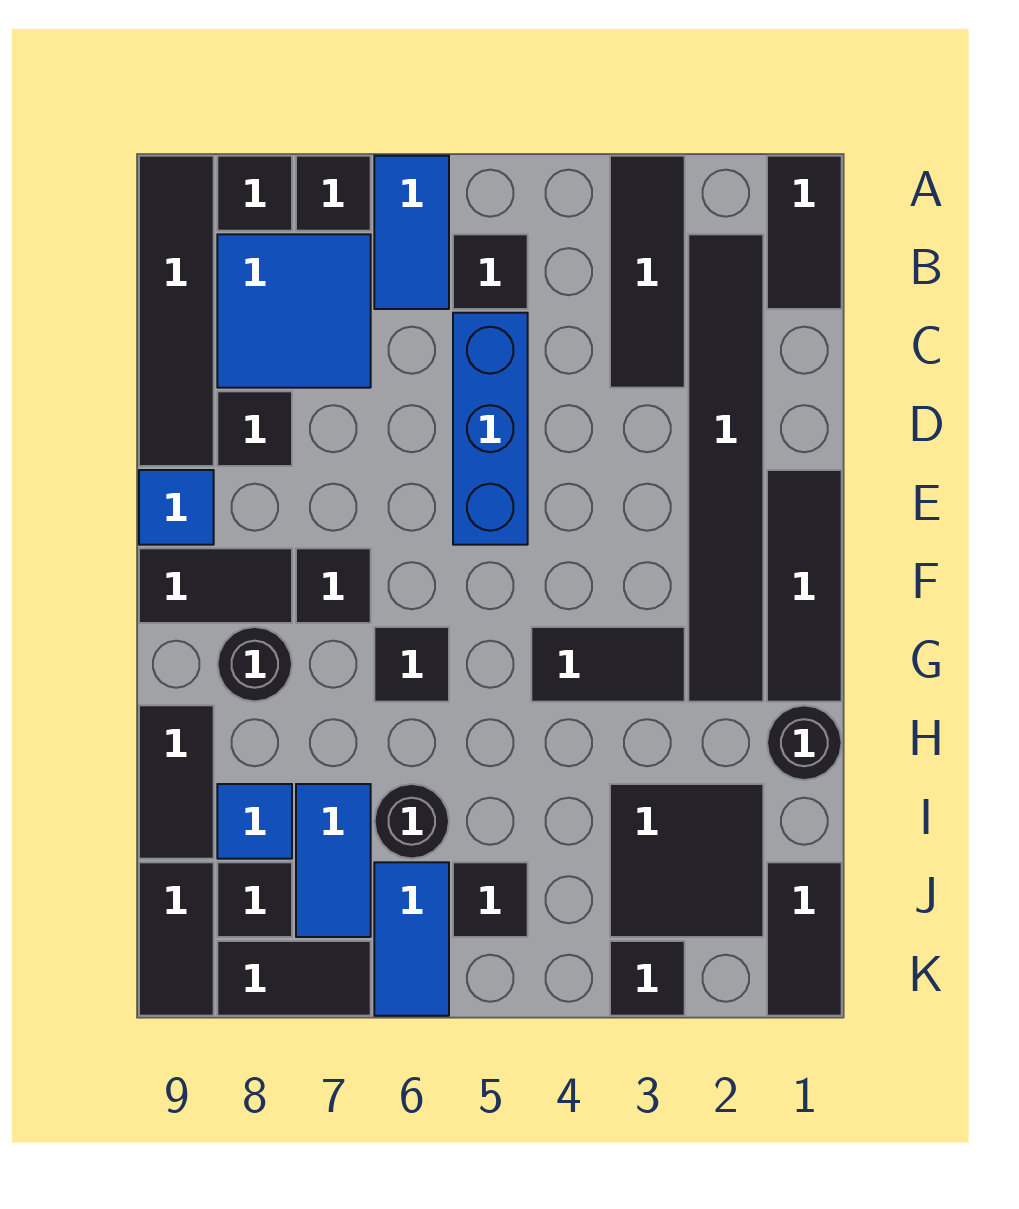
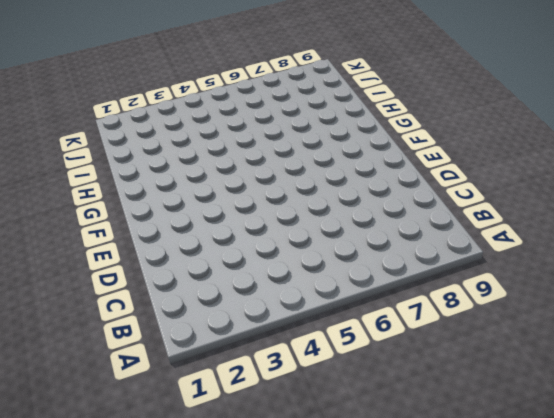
none -> black 1x2 tile [767,156,842,309]
none -> black 1x3 tile [610,156,685,388]
none -> blue 1x2 tile [374,156,449,309]
none -> black 1x1 tile [296,156,371,231]

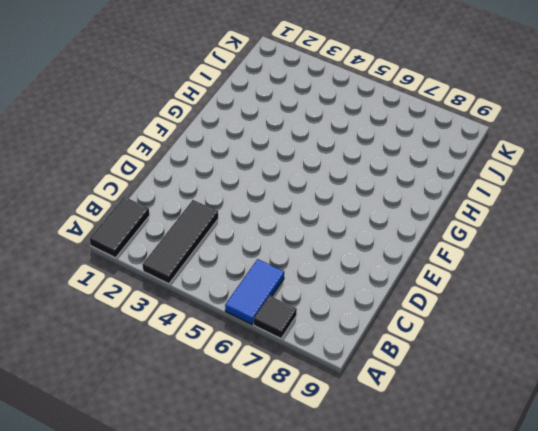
none -> black 1x1 tile [217,156,292,231]
none -> black 1x4 tile [139,156,214,466]
none -> black 1x6 tile [688,234,763,702]
none -> black 1x1 tile [453,234,528,309]

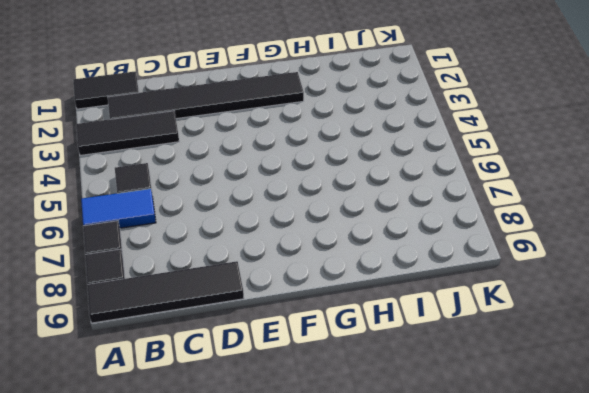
none -> blue 2x2 tile [217,234,371,388]
none -> blue 1x3 brick [453,313,528,545]
none -> black 1x1 tile [217,391,292,466]
none -> black 1x3 tile [767,470,842,702]

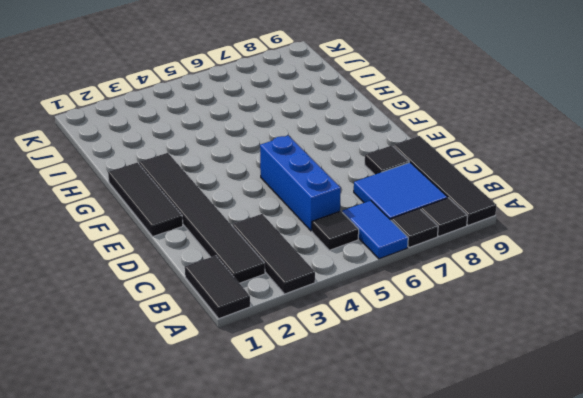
none -> blue 1x1 tile [139,470,214,545]
none -> black 1x1 tile [296,548,371,623]
none -> black 1x2 tile [139,548,292,623]
none -> black 1x2 tile [531,627,685,702]

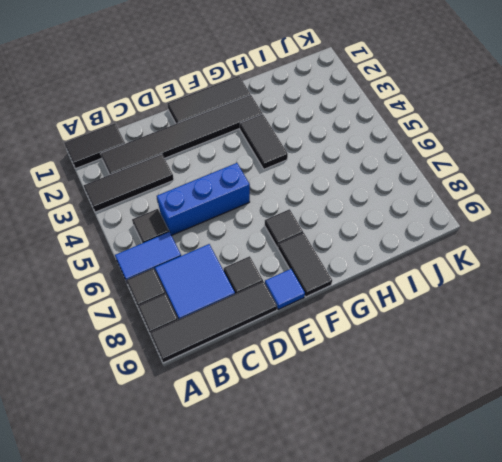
none -> black 1x1 tile [374,627,449,702]
none -> black 1x1 round brick [217,627,292,702]
none -> black 1x1 round brick [767,705,842,780]
none -> black 1x2 tile [139,705,214,859]

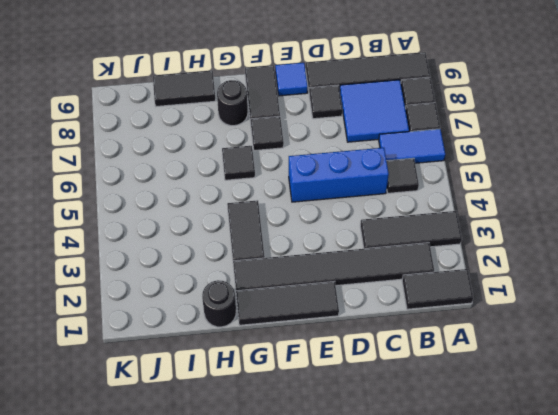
none -> black 2x2 tile [610,784,763,937]
none -> black 1x1 round brick [374,784,449,859]
none -> blue 1x2 tile [296,784,371,937]
none -> blue 1x1 tile [217,784,292,859]

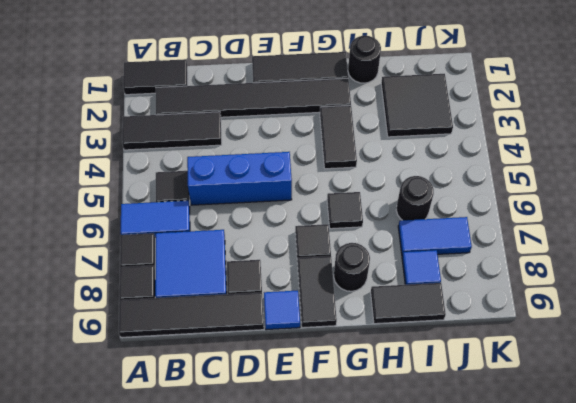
none -> black 1x2 tile [767,862,842,1016]
none -> black 1x1 tile [453,862,528,937]
none -> blue 1x2 tile [374,862,449,1016]
none -> black 1x1 tile [217,862,292,937]

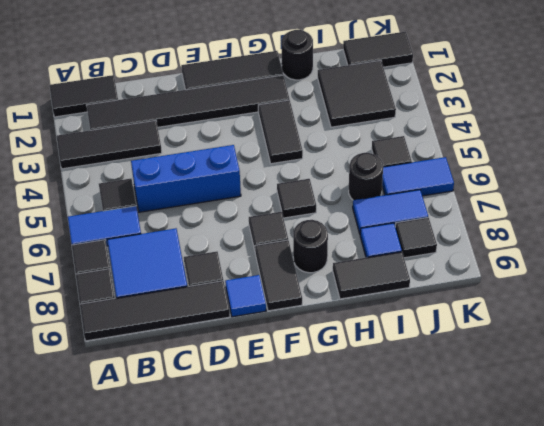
none -> black 1x2 tile [139,862,214,1016]
none -> black 1x1 tile [610,941,685,1016]
none -> black 1x2 tile [217,941,371,1016]

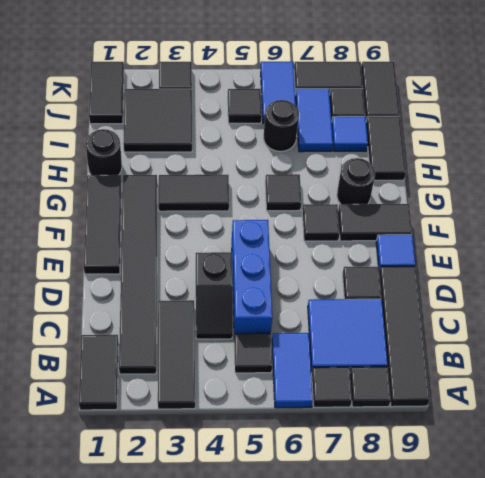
black 1x2 slope [196,252,233,339] -> none

